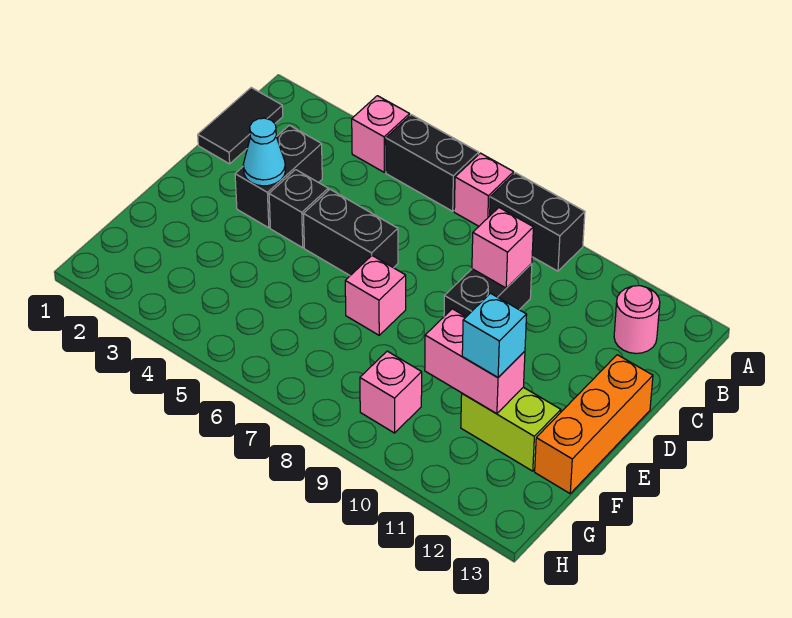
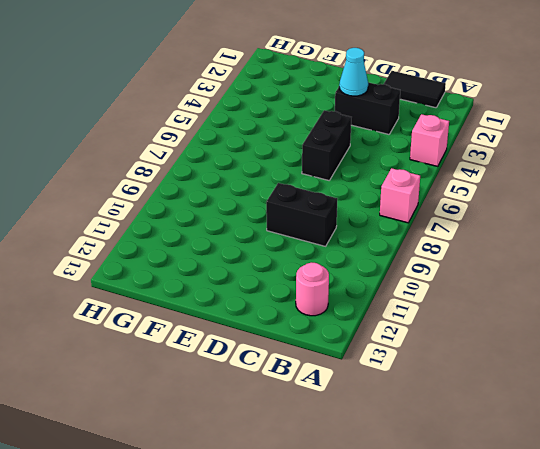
none -> black 1x2 brick [386,115,479,211]
none -> black 1x2 brick [490,173,585,271]
none -> black 1x1 brick [269,170,328,248]

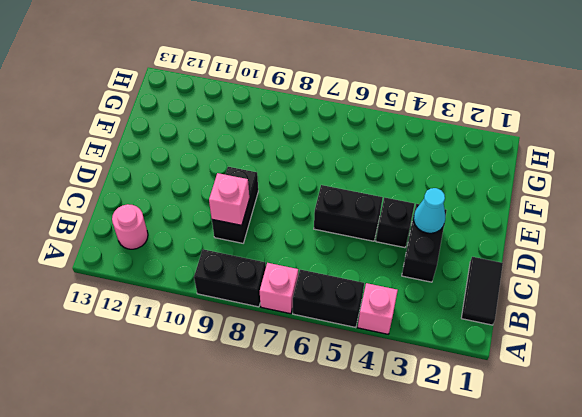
none -> orange 1x3 brick [535,355,653,493]
none -> pink 1x1 brick [345,256,406,335]
none -> lime 1x2 brick [461,387,561,471]

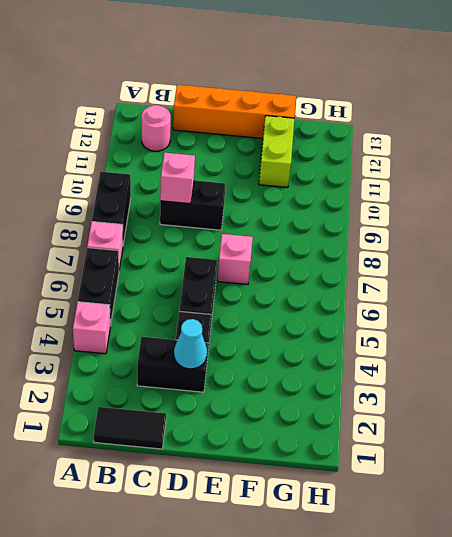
orange 1x4 brick [173,85,296,138] -> orange 1x3 brick [535,355,653,493]
none -> pink 1x1 brick [360,351,422,433]
none -> pink 1x2 brick [425,309,525,414]
none -> cyan 1x1 brick [462,293,527,377]

